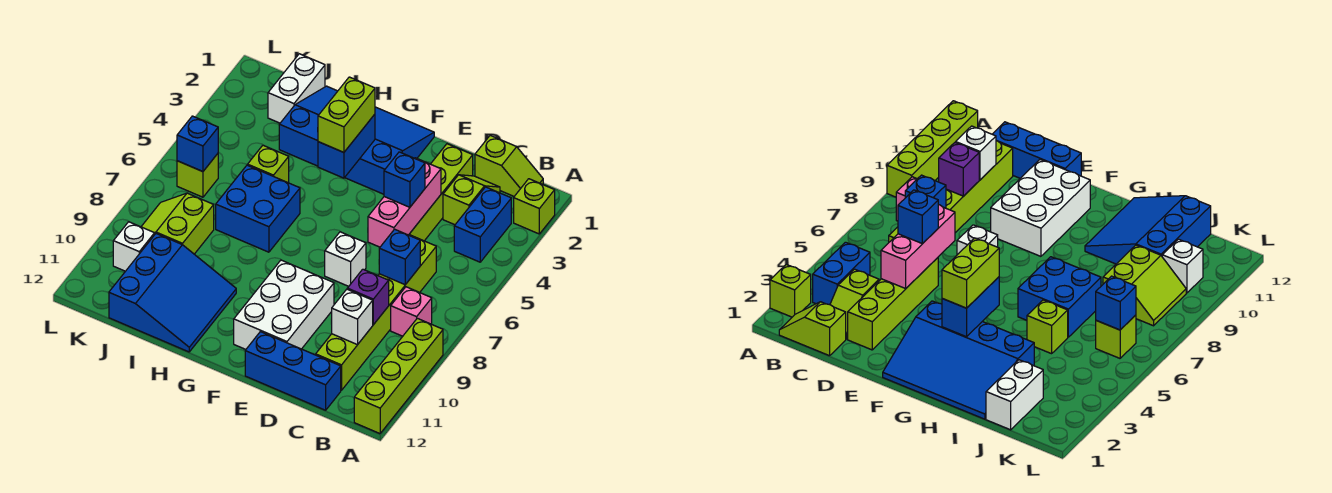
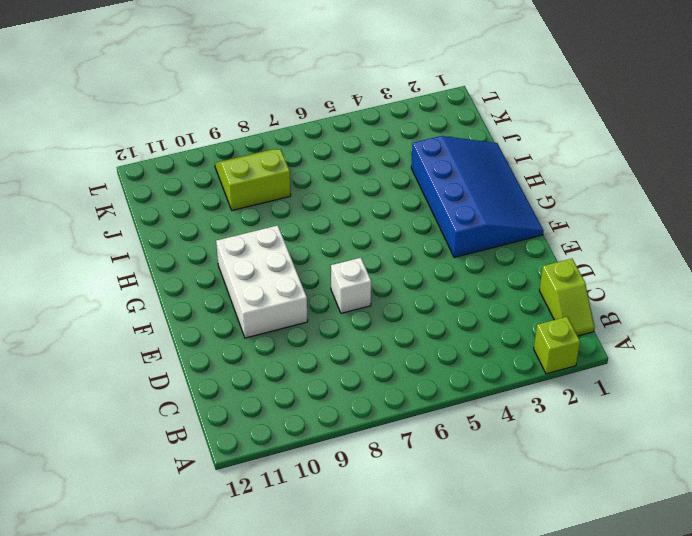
white 2x3 brick [216,225,308,338] -> white 2x3 brick turned to [234,260,334,349]
none -> lime 1x4 brick [354,318,443,434]
none -> blue 1x2 brick [454,187,511,262]
none -> pink 1x1 brick [391,287,432,336]

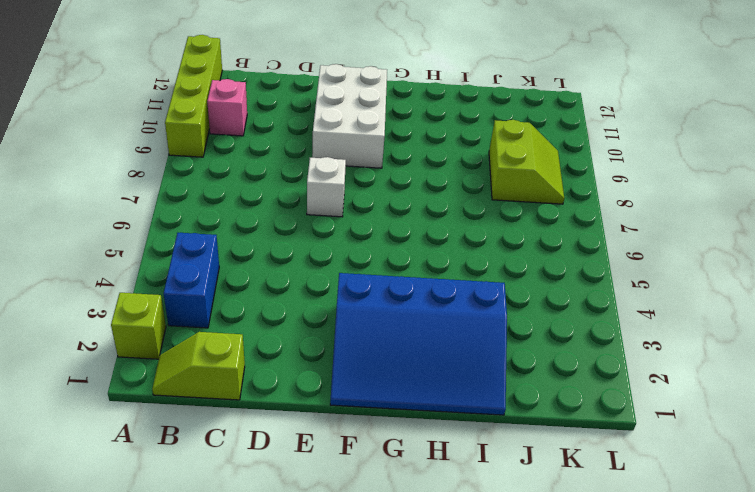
pink 1x1 brick [207,79,247,136] -> pink 1x1 brick moved to [391,287,432,336]
none -> lime 1x2 slope [443,175,500,225]
none -> lime 1x6 brick [316,235,436,390]
none -> blue 1x3 brick [245,332,341,410]

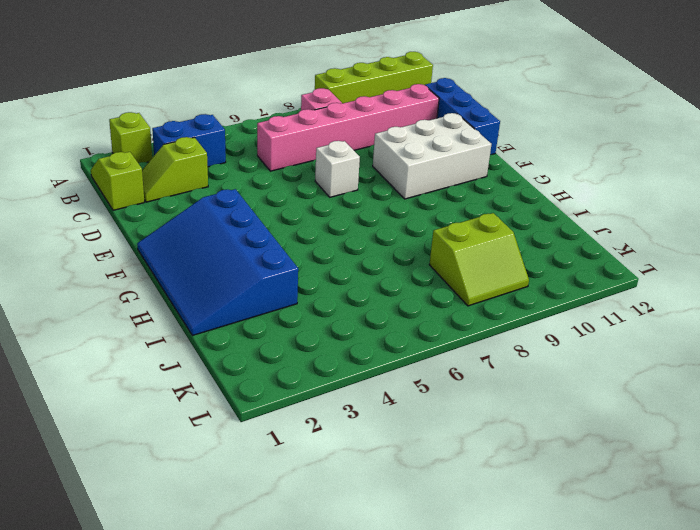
pink 1x6 brick [257,84,439,171] -> lime 1x6 brick [316,235,436,390]
none -> lime 1x4 brick [409,144,473,241]
none -> blue 2x2 brick [216,165,300,252]
none -> blue 3x3 slope [109,234,236,352]

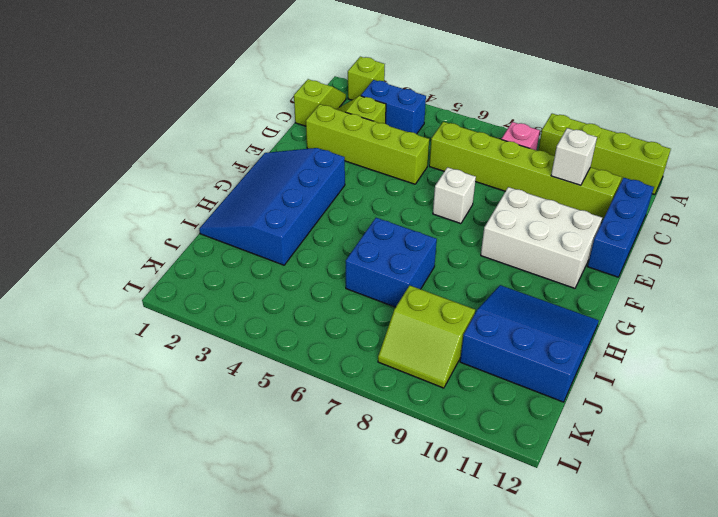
none -> lime 1x1 brick [248,145,289,183]
none -> white 1x2 brick [268,54,325,123]
none -> lime 1x1 brick [177,154,218,197]

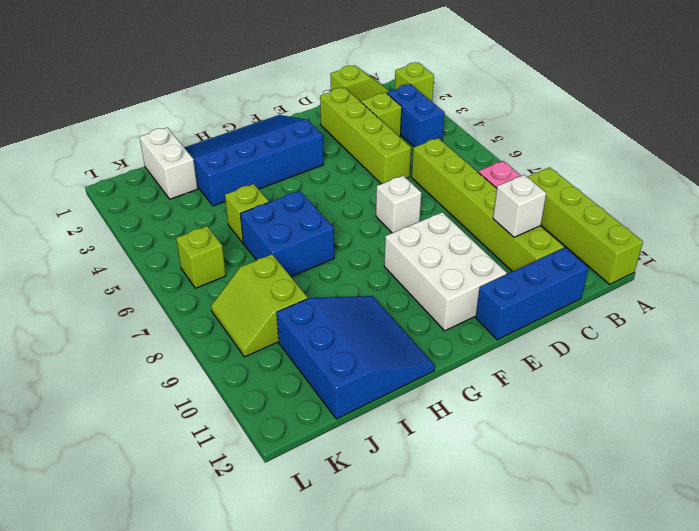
none -> white 1x1 brick [113,222,155,271]
none -> blue 1x1 brick [379,229,420,285]
none -> purple 1x1 brick [347,269,389,325]

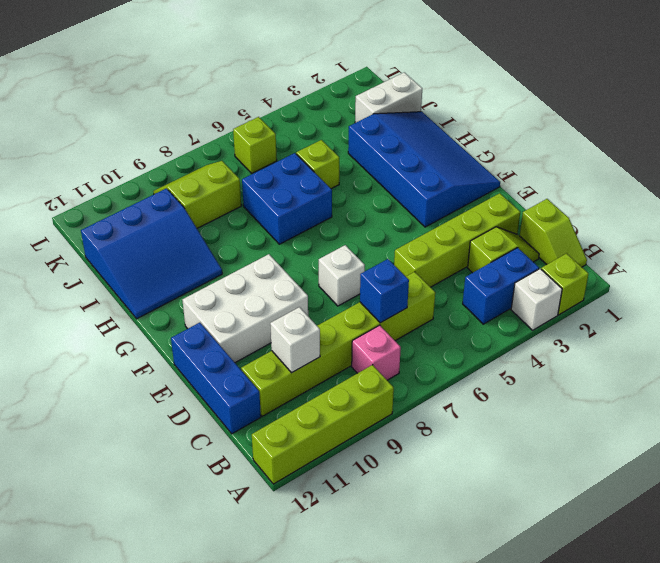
white 1x1 brick [511,269,562,330] -> white 1x1 brick moved to [113,222,155,271]
none -> purple 1x1 brick [347,269,389,325]
none -> pink 1x3 brick [368,158,441,247]
none -> blue 1x2 brick [318,114,375,178]

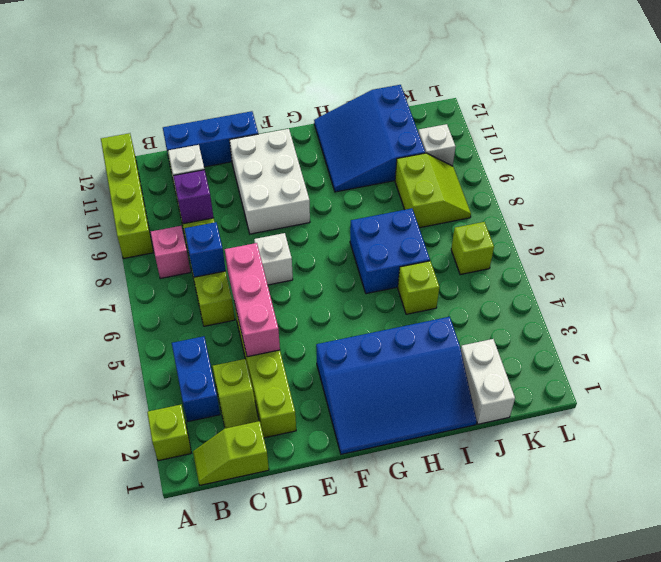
none -> blue 1x2 brick [318,114,375,178]
none -> blue 1x1 brick [177,116,218,172]
none -> blue 1x1 brick [384,152,425,207]

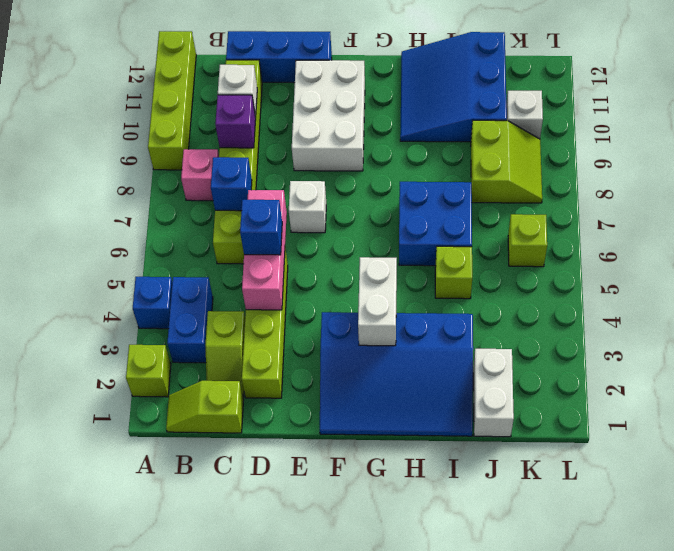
blue 1x1 brick [133,277,172,329] -> blue 1x1 brick moved to [177,116,218,172]
white 1x2 brick [358,257,397,346] -> blue 1x2 brick [318,114,375,178]
none -> lime 1x2 brick [318,77,375,152]

